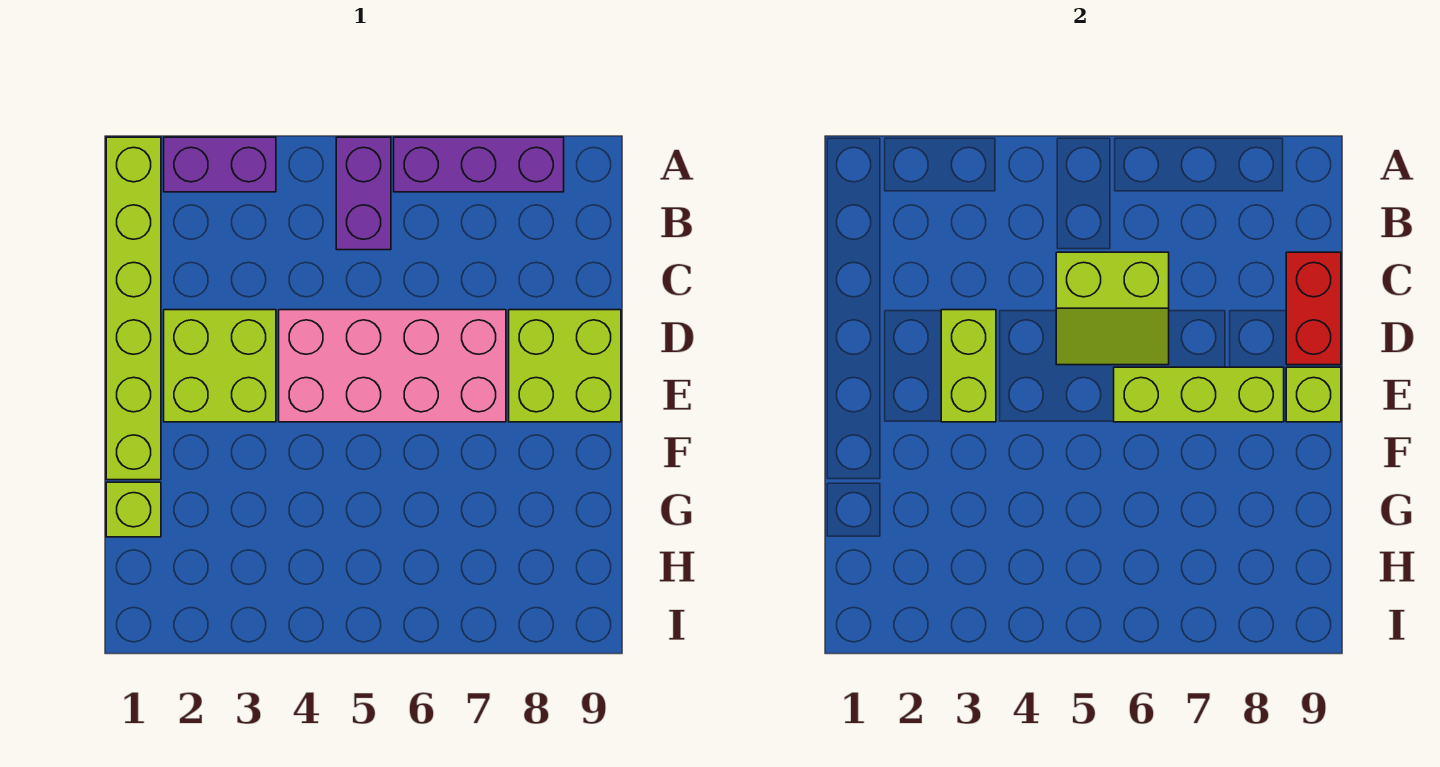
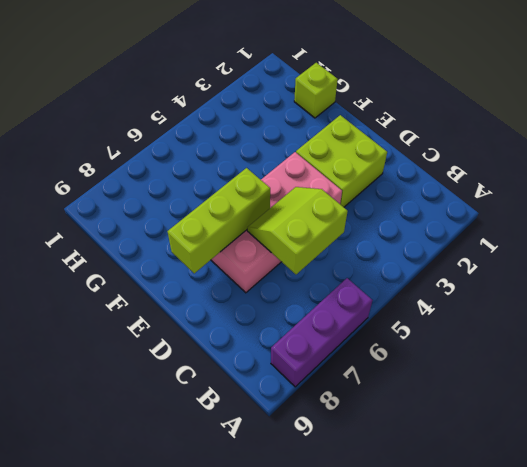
none -> lime 1x6 brick [106,137,161,480]
none -> purple 1x2 brick [164,137,276,192]
none -> purple 1x2 brick [336,137,391,250]

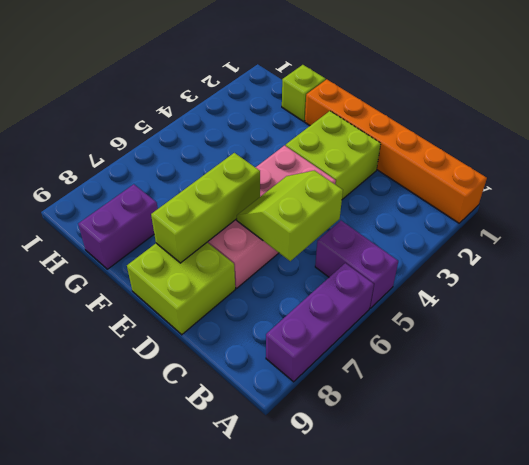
orange 1x6 brick [305,79,487,223] -> lime 1x6 brick [106,137,161,480]
purple 1x2 brick [78,184,158,269] -> purple 1x2 brick moved to [164,137,276,192]
none -> red 1x2 brick [1286,252,1341,365]
none -> lime 1x2 brick [941,310,996,422]
none -> lime 1x1 brick [1286,367,1341,422]

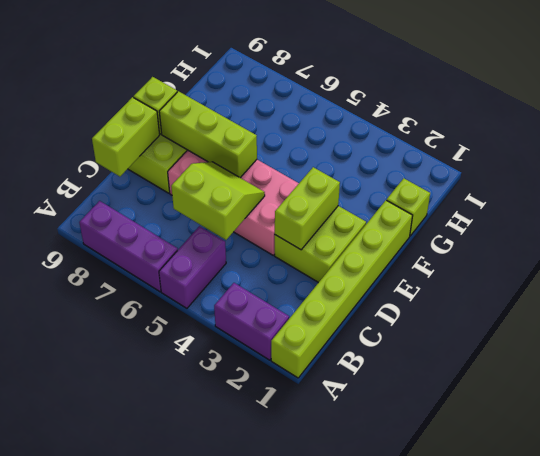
lime 1x2 brick [92,97,160,176] -> red 1x2 brick [1286,252,1341,365]

